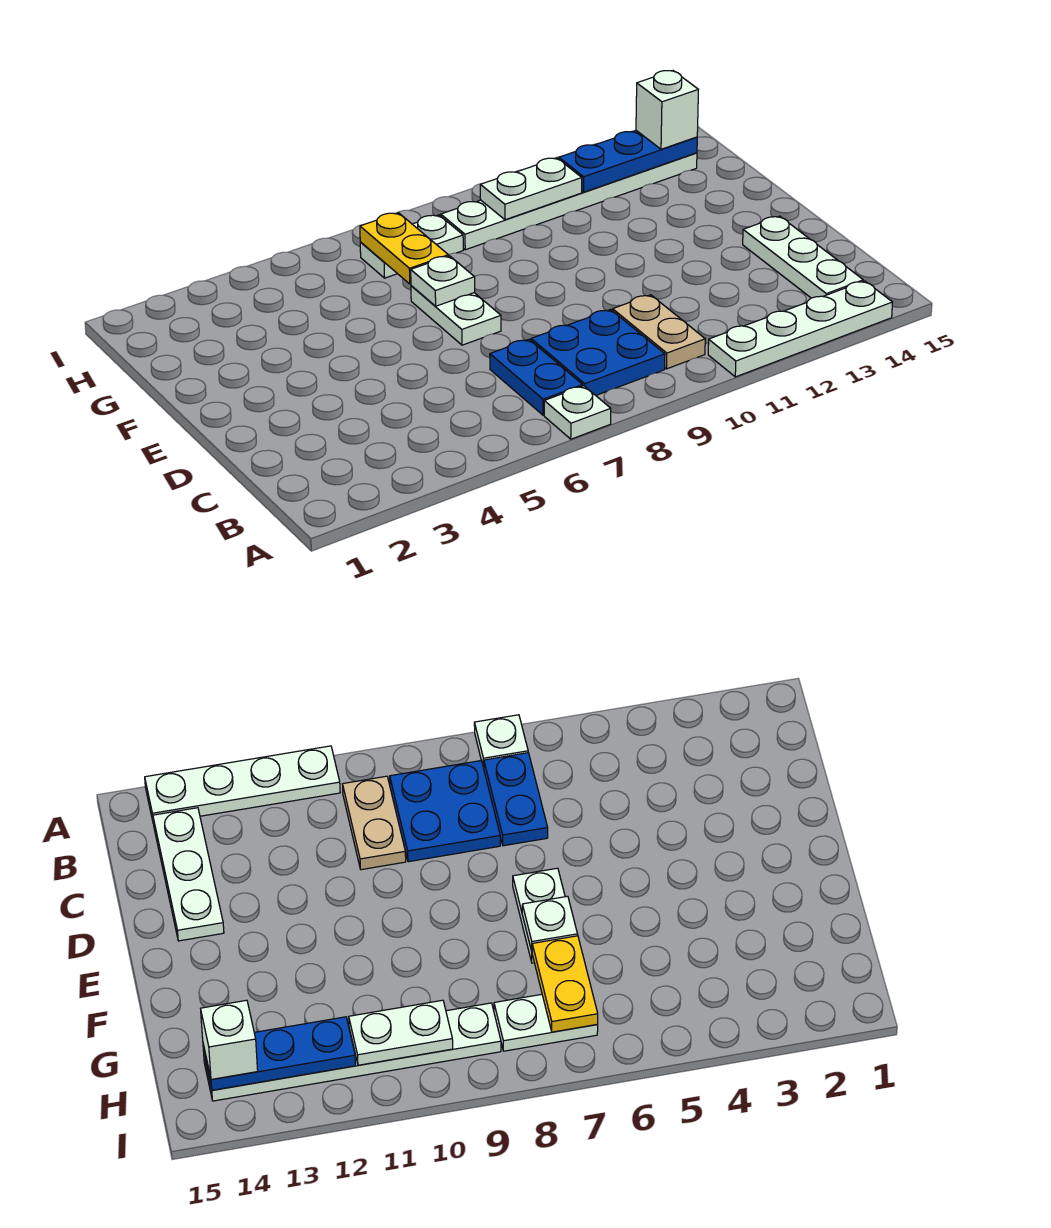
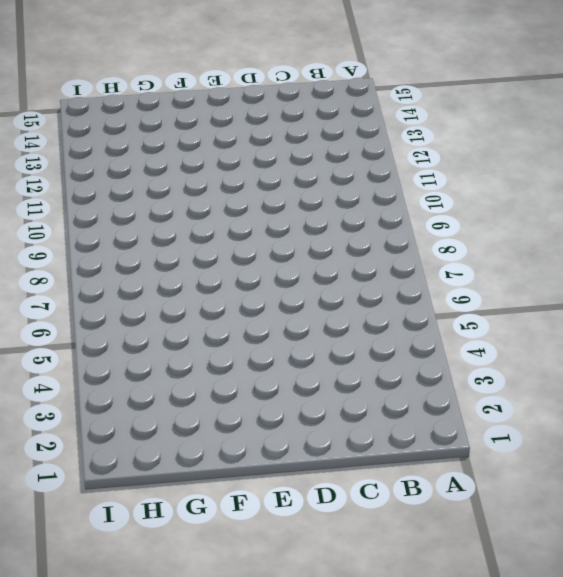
none -> white 1x1 plate [544,386,611,439]
none -> white 1x4 plate [708,281,893,377]
none -> blue 1x2 plate [490,339,583,415]

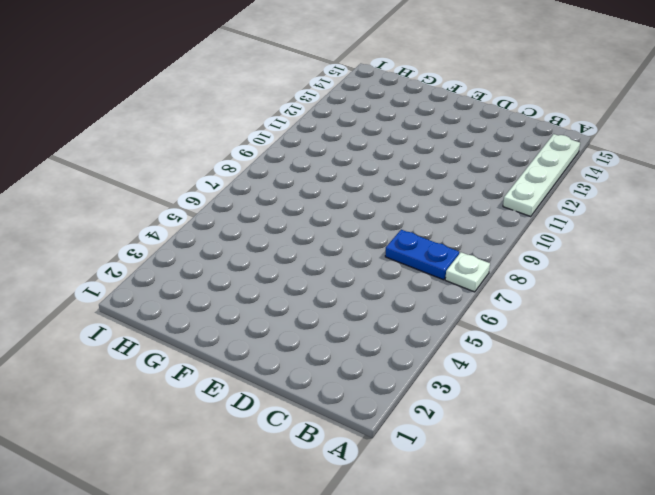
none -> blue 2x2 plate [531,310,665,395]
none -> tan 1x2 plate [613,295,705,369]
none -> white 1x3 plate [743,216,863,298]

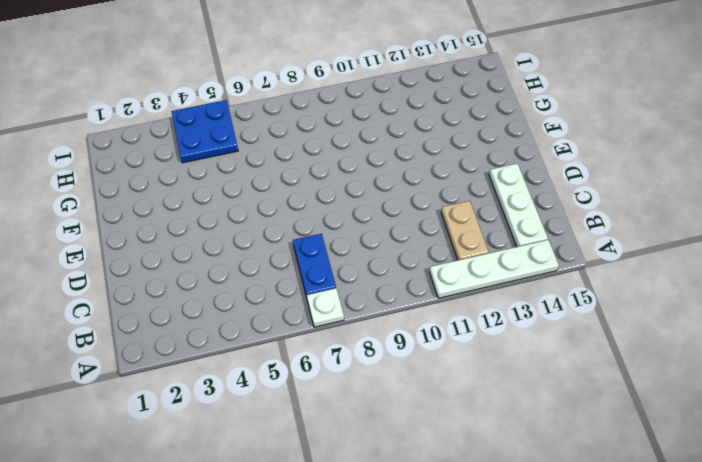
tan 1x2 plate [441,201,489,260] -> tan 1x2 plate moved to [613,295,705,369]
blue 2x2 plate [172,100,238,163] -> blue 2x2 plate moved to [531,310,665,395]
none -> white 1x2 plate [411,286,501,345]
none -> white 1x2 plate [360,215,463,278]
none -> white 1x6 plate [441,153,697,250]

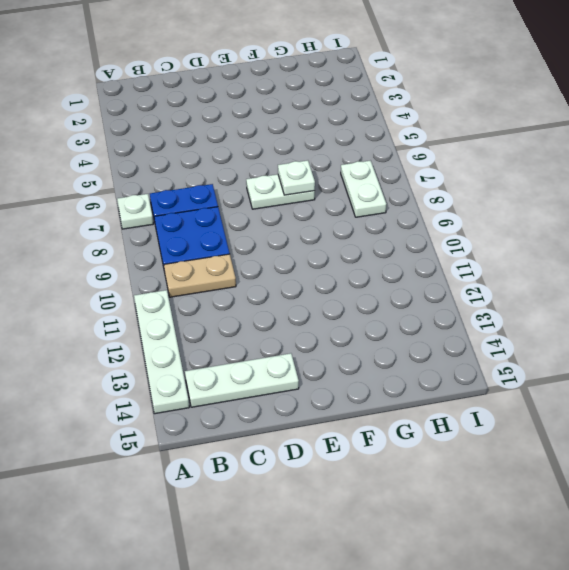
none -> white 1x6 plate [441,153,697,250]
none -> yellow 1x2 plate [360,213,448,284]
none -> white 1x2 plate [480,158,582,220]

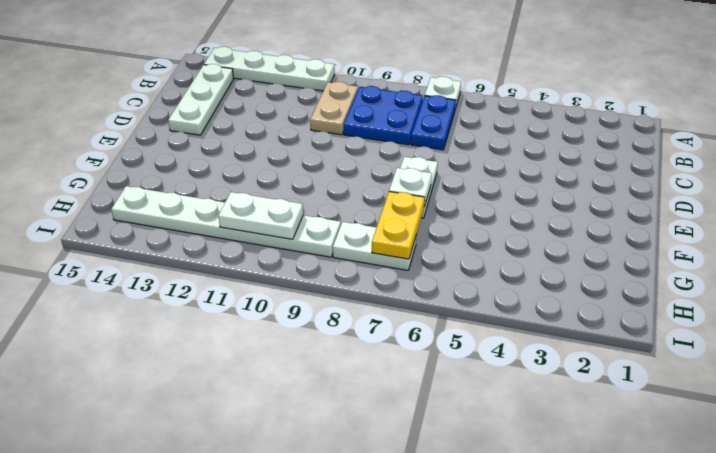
none -> blue 1x3 plate [559,131,697,192]
none -> white 1x1 brick [636,71,698,149]

